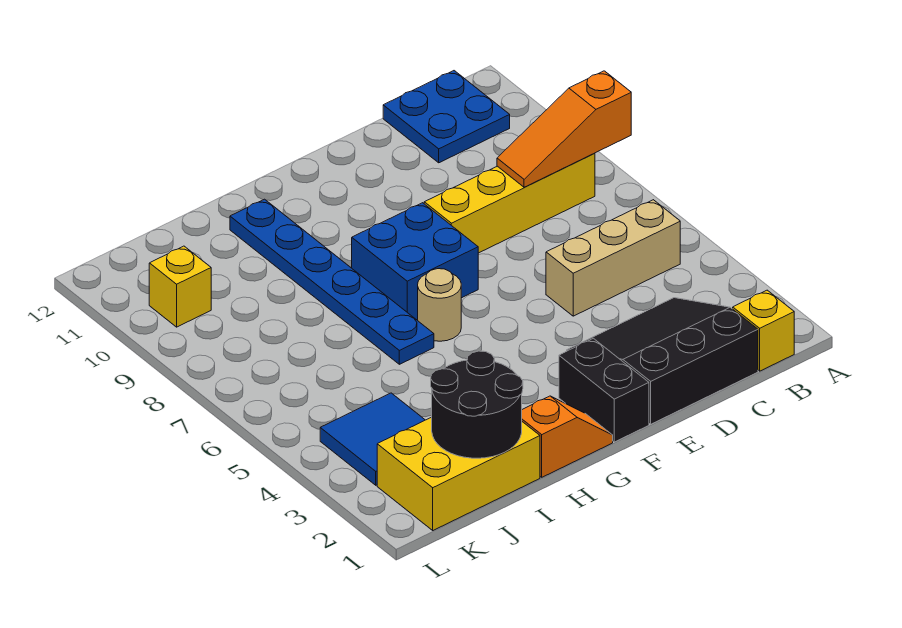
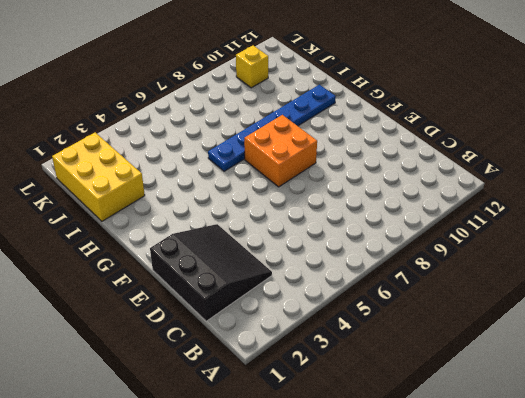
orange 2x2 brick [244,115,317,187] -> blue 2x2 brick [352,203,478,320]
none -> yellow 1x1 brick [733,290,794,371]
none -> tan 1x3 brick [546,200,680,316]
none -> yellow 1x4 brick [424,153,595,253]

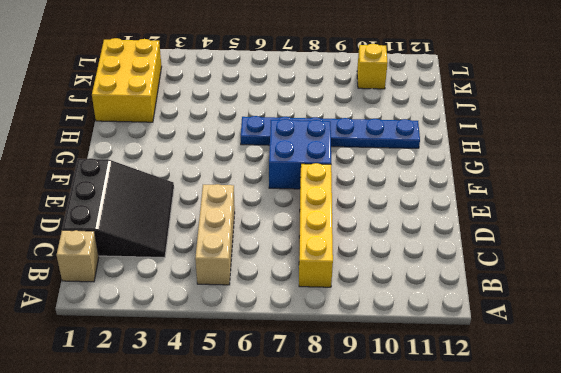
tan 1x1 brick [57,230,99,282] -> yellow 1x1 brick [733,290,794,371]
none -> blue 2x2 plate [383,71,510,163]
none -> black 1x2 brick [559,338,649,442]
none -> orange 1x2 slope [522,396,613,477]

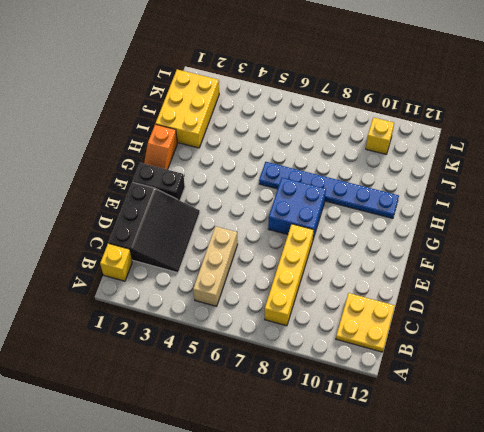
yellow 2x2 plate [336,293,395,352] -> blue 2x2 plate [383,71,510,163]
none -> tan 1x1 round brick [418,269,461,341]
none -> blue 2x2 tile [320,393,425,485]
none -> orange 1x3 slope [497,71,631,187]

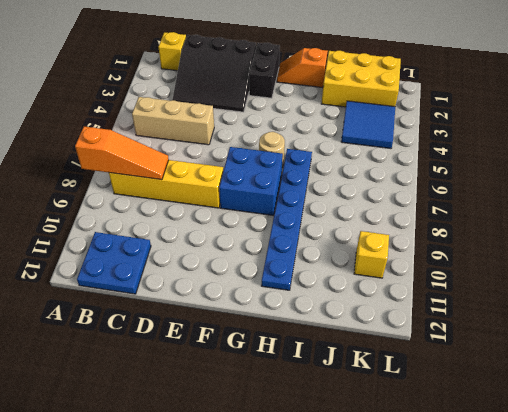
none -> black 2x2 round brick [431,351,523,458]

